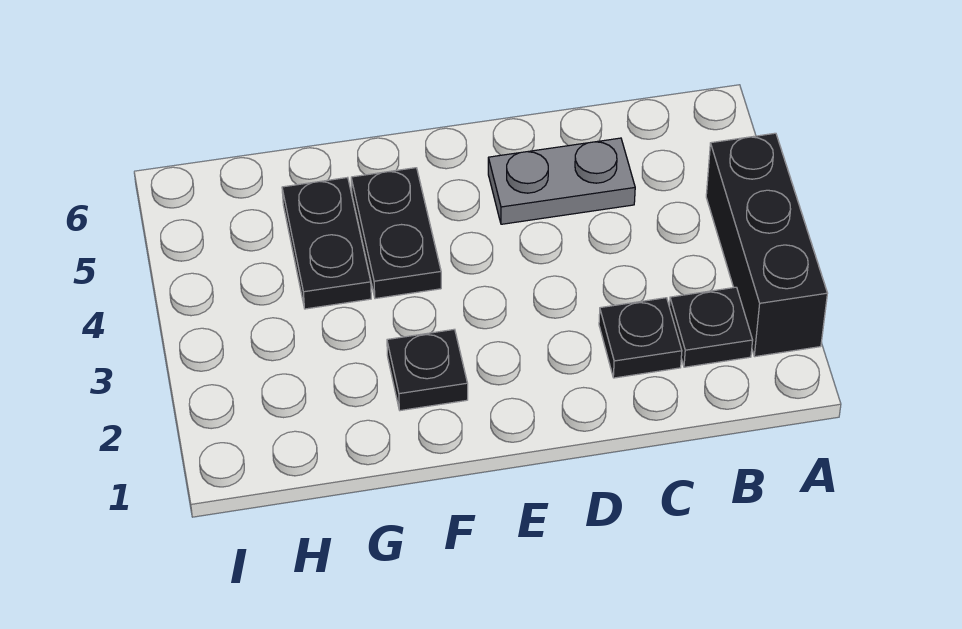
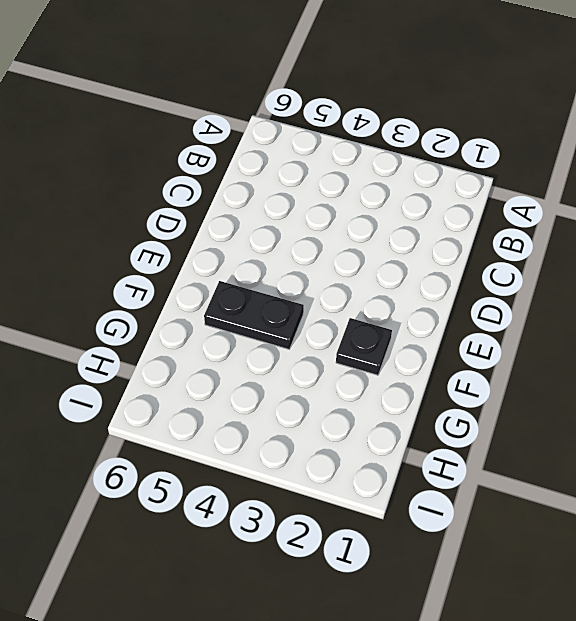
none -> black 1x3 brick [706,133,827,357]
none -> black 1x1 plate [669,287,753,367]

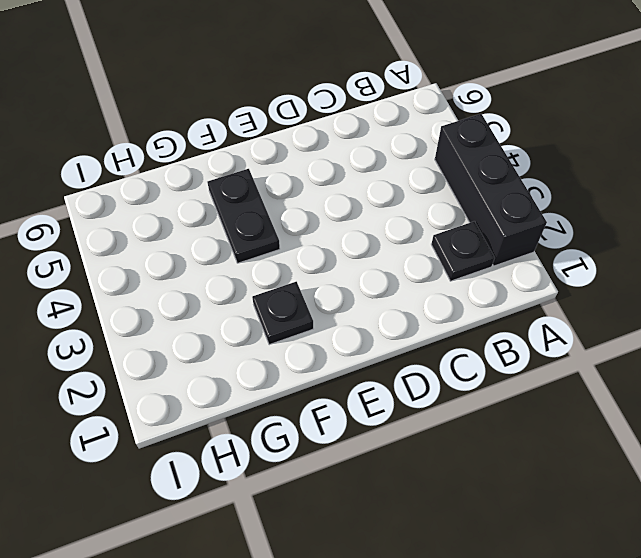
none -> black 1x1 plate [599,298,682,378]
none -> grey 1x2 plate [488,138,635,224]

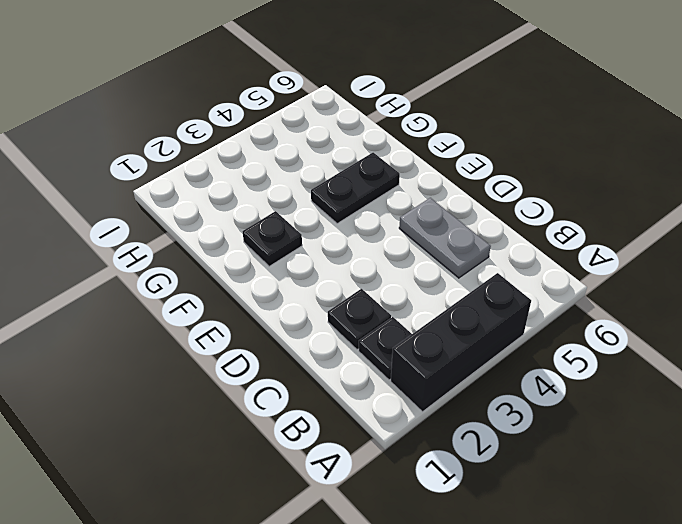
none -> black 1x2 plate [282,177,371,309]

